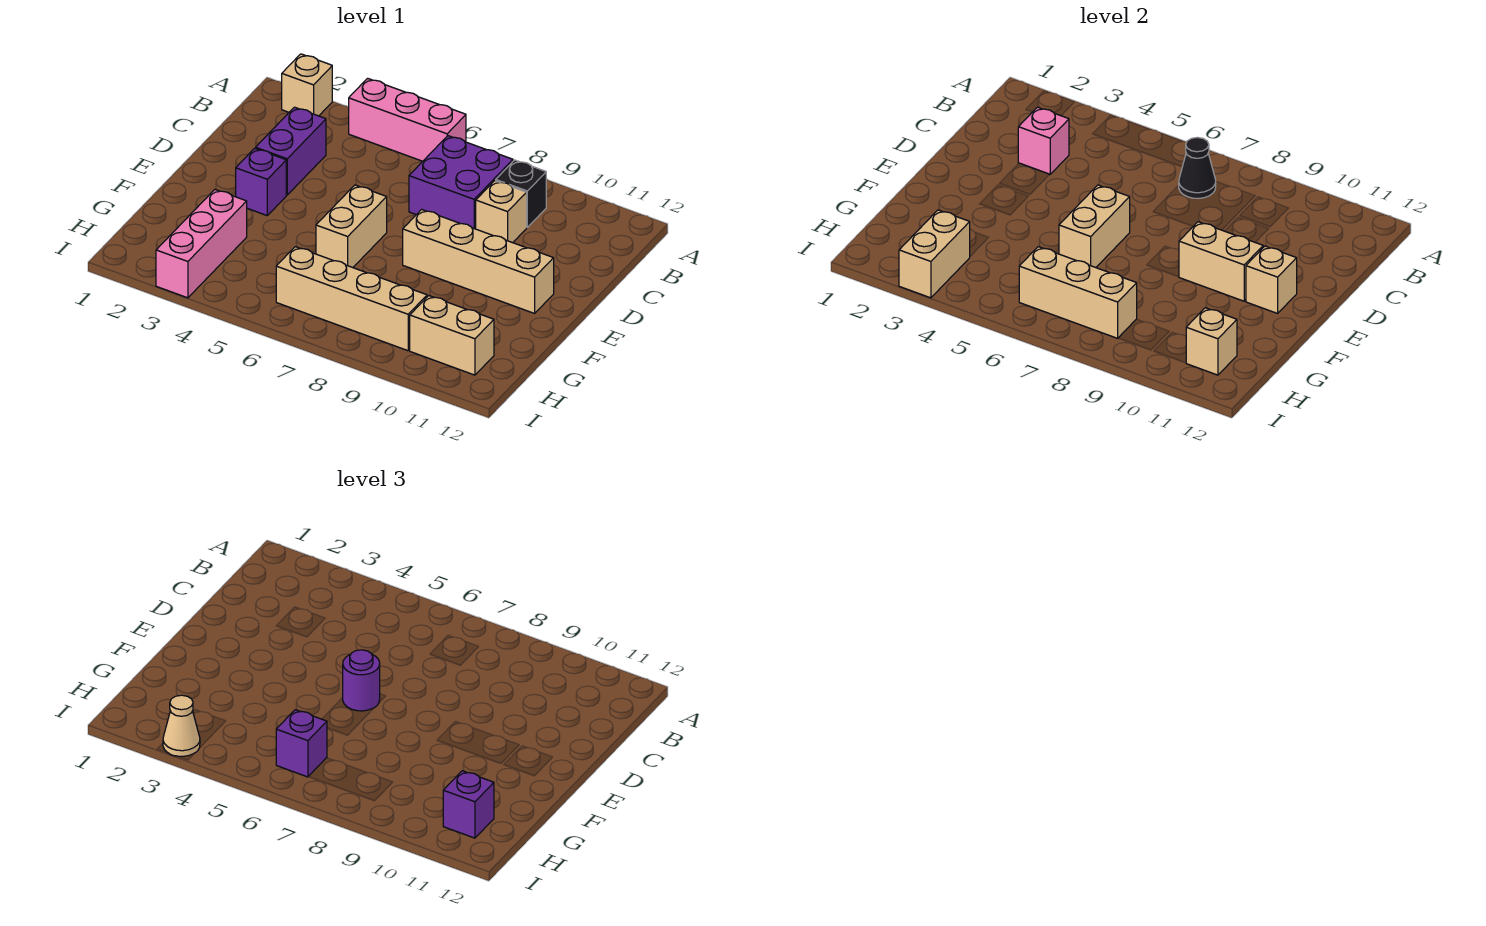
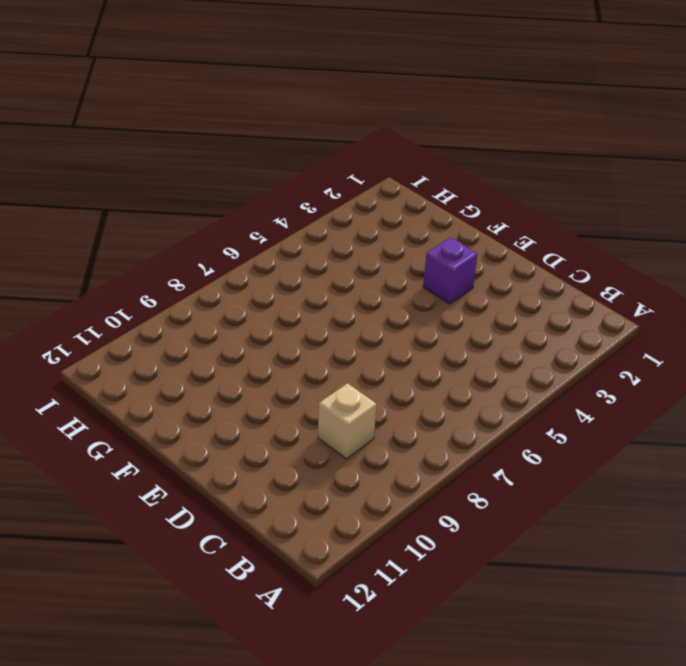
none -> tan 1x1 brick [282,54,332,116]
none -> pink 1x3 brick [349,78,466,161]
none -> purple 2x2 brick [409,136,513,229]

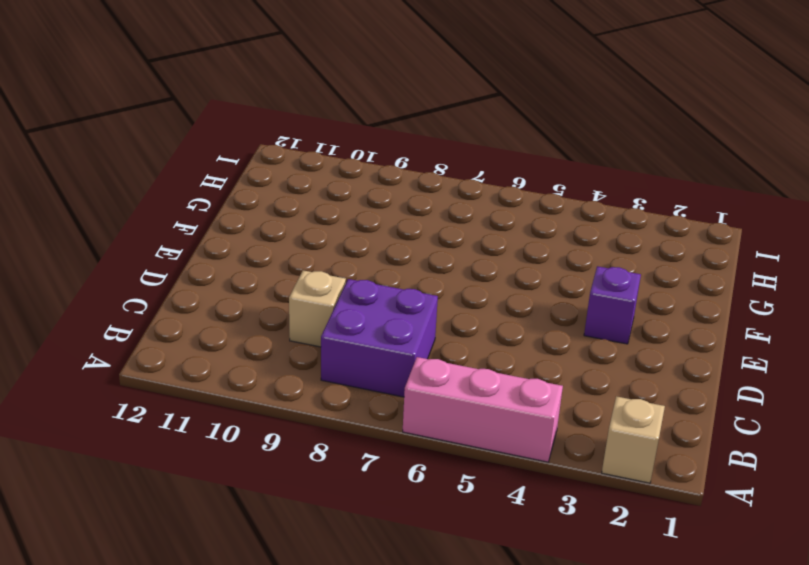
none -> black 1x1 brick [496,160,546,227]
none -> purple 1x2 brick [256,107,326,195]
none -> tan 1x2 brick [316,185,387,268]

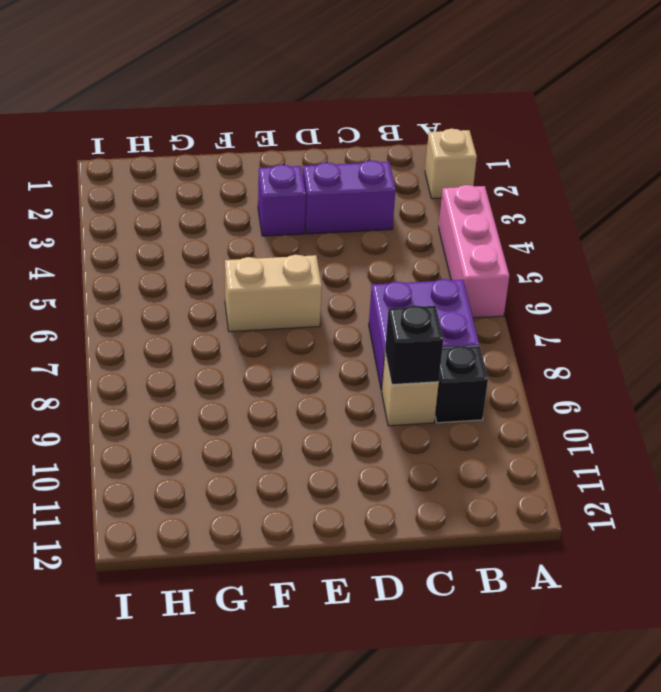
black 1x1 brick [385,305,443,384] -> none
none -> tan 1x4 brick [403,209,554,313]
none -> pink 1x3 brick [156,190,247,298]
none -> tan 1x4 brick [276,247,427,351]

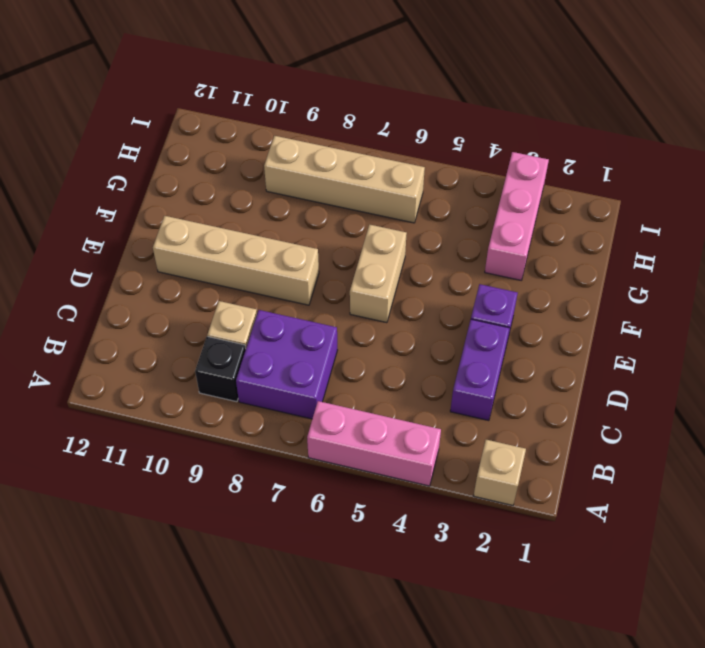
none -> tan 1x2 brick [410,296,494,375]
none -> black 1x1 cone [1179,137,1216,199]
none -> pink 1x1 brick [1018,107,1069,175]

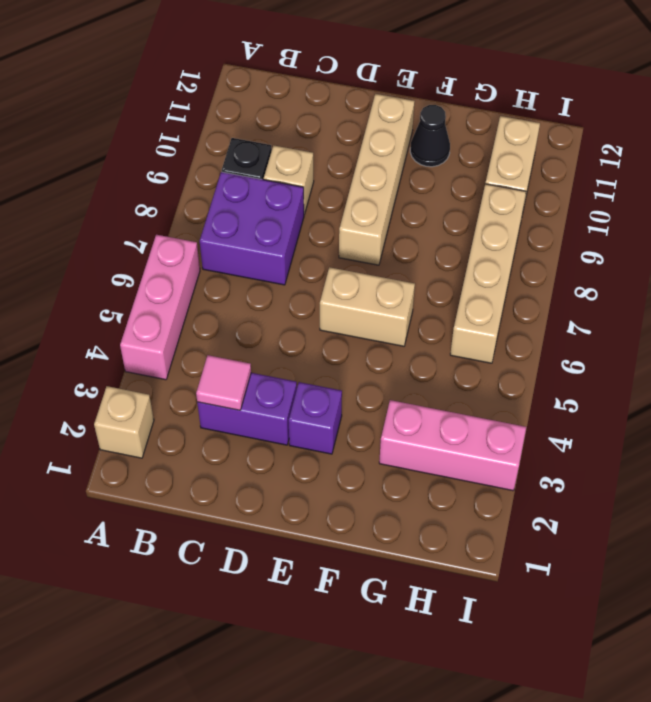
pink 1x1 tile [196,355,251,410] -> pink 1x1 brick [1018,107,1069,175]
black 1x1 cone [410,105,450,167] -> black 1x1 cone moved to [1179,137,1216,199]
none -> tan 1x2 brick [1059,185,1130,268]
none -> tan 1x2 brick [1179,222,1263,301]
none -> tan 1x1 brick [1246,246,1297,313]

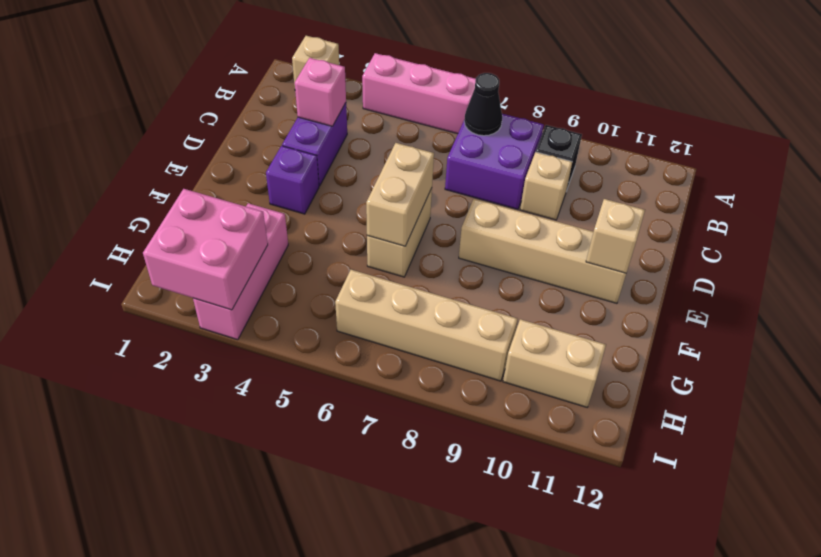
pink 2x2 brick [143,189,268,310] -> tan 1x2 brick [899,210,970,298]
none -> tan 1x2 brick [1179,222,1263,301]
none -> tan 1x3 brick [1019,247,1137,338]
none -> tan 1x1 brick [1186,308,1237,375]

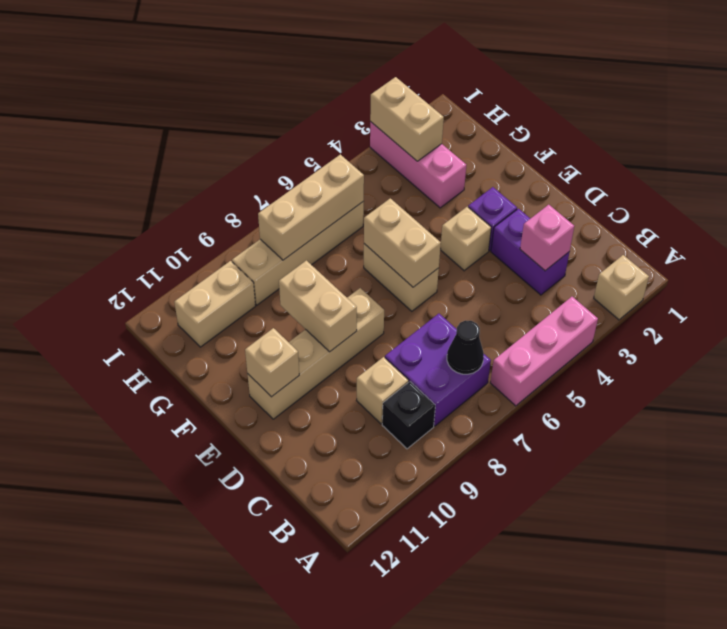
tan 1x1 brick [440,207,491,271] -> tan 1x1 brick moved to [1186,308,1237,375]
tan 1x2 brick [279,260,357,352] -> tan 1x2 brick turned to [1179,222,1263,301]
none -> purple 1x1 round brick [343,650,380,711]
none -> purple 1x1 brick [276,710,327,777]
none -> purple 1x1 brick [443,771,494,838]

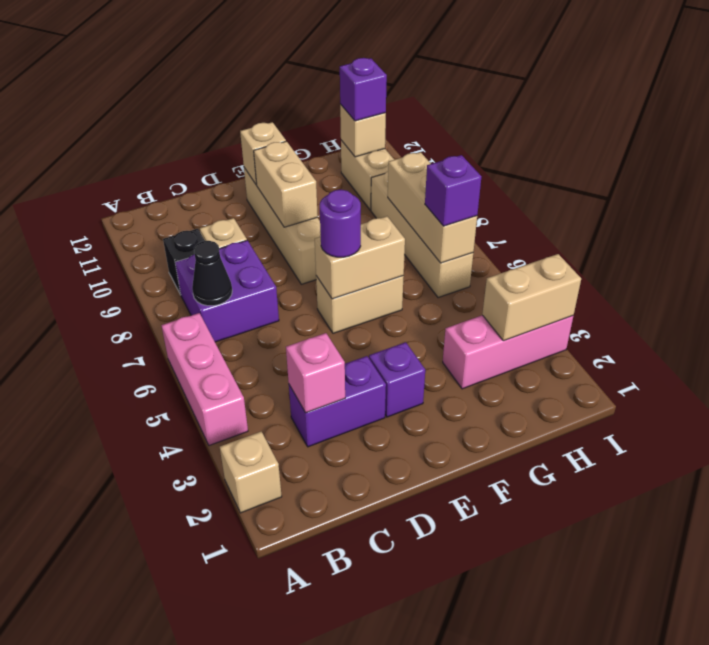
none -> tan 1x1 cone [163,695,200,756]

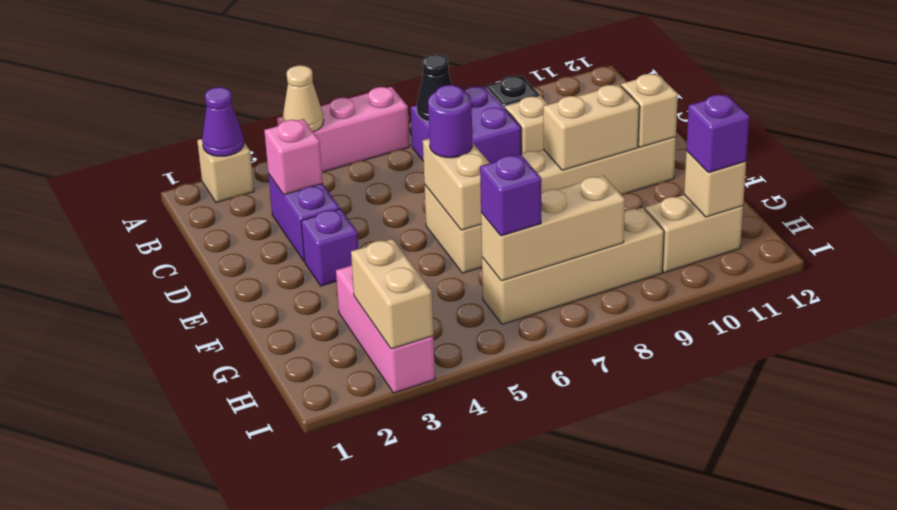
purple 1x1 cone [202,87,244,156] -> none
tan 1x1 cone [283,65,324,132] -> tan 1x1 cone moved to [163,695,200,756]

